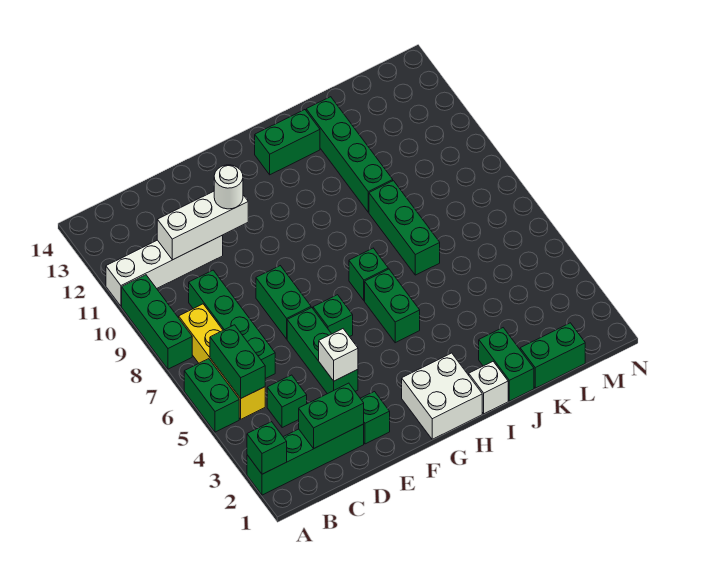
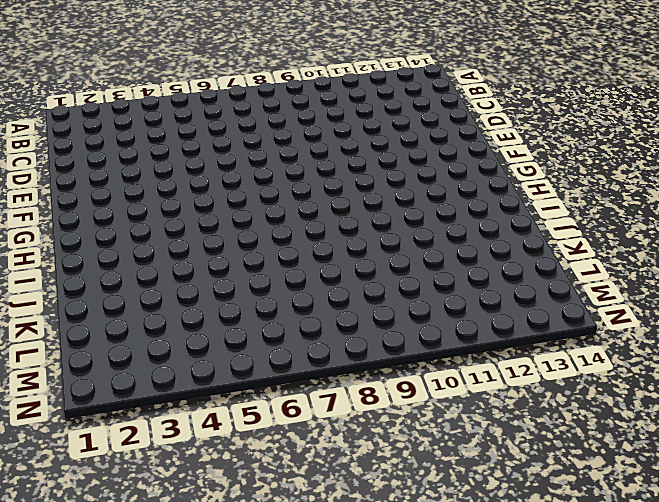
none -> green 1x4 brick [247,424,364,495]
none -> green 1x2 brick [184,359,239,432]
none -> green 1x3 brick [122,275,192,369]

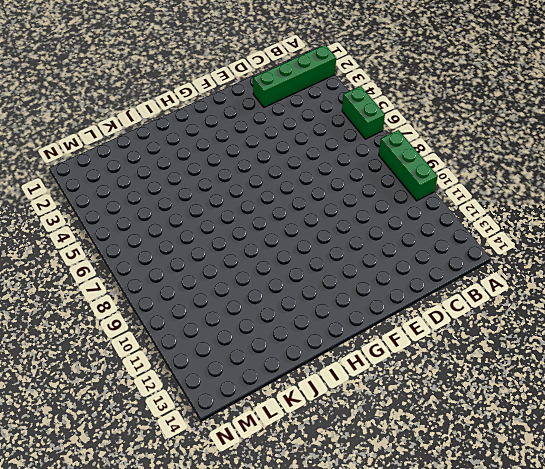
none -> white 1x4 brick [106,235,223,306]
none -> yellow 1x4 brick [179,304,265,419]
none -> green 1x1 brick [267,375,307,428]

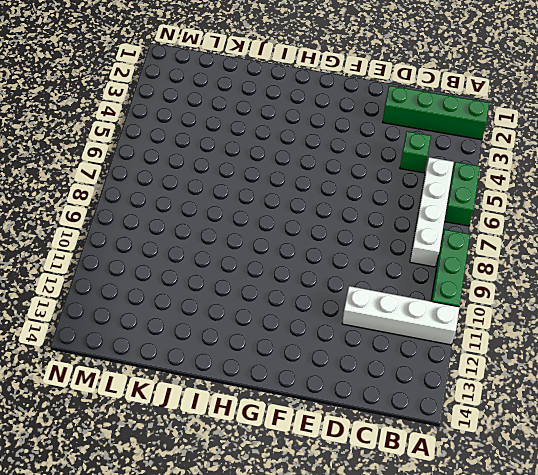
white 1x4 brick [410,157,454,267] -> yellow 1x4 brick [179,304,265,419]
none -> green 1x4 brick [189,270,275,379]
none -> green 1x1 brick [360,392,390,444]
none -> green 1x3 brick [287,308,358,394]

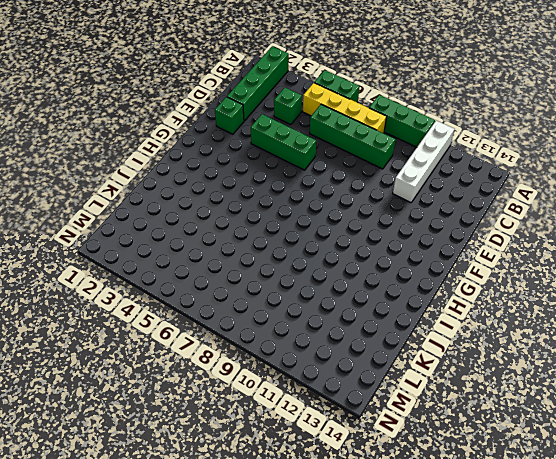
none -> green 1x2 brick [256,266,311,339]
none -> green 1x1 brick [313,295,353,337]
none -> white 2x2 brick [402,353,482,439]

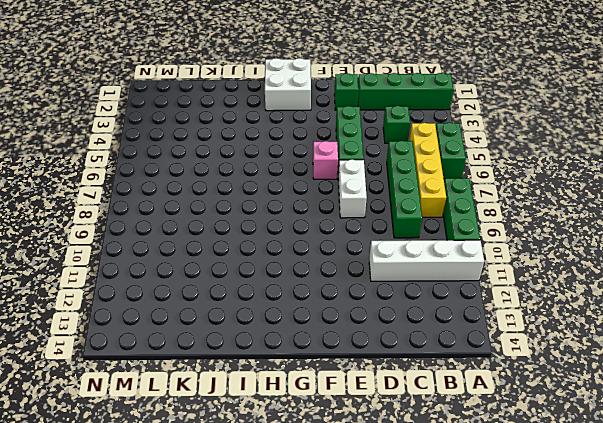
white 1x2 brick [338,159,367,218] -> green 1x2 brick [256,266,311,339]
pink 1x1 brick [313,141,338,179] -> green 1x1 brick [313,295,353,337]
none -> green 1x2 brick [365,269,420,343]
none -> green 1x1 brick [349,248,388,301]
none -> green 1x2 brick [255,110,320,175]

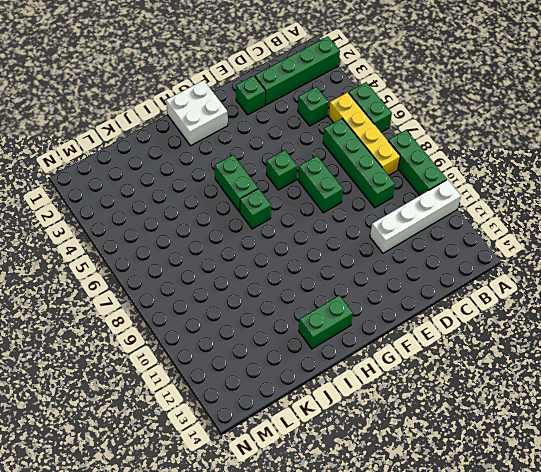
none -> green 1x3 brick [287,308,358,394]
none -> white 1x1 brick [469,362,508,414]
none -> green 1x2 brick [479,328,534,401]

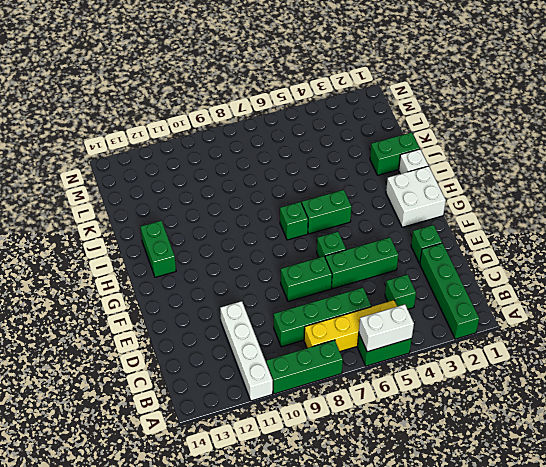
white 1x2 brick [359,304,414,352] -> none
none -> green 1x3 brick [369,181,440,275]
none -> green 1x4 brick [306,97,393,212]
none -> green 1x2 brick [520,323,585,388]

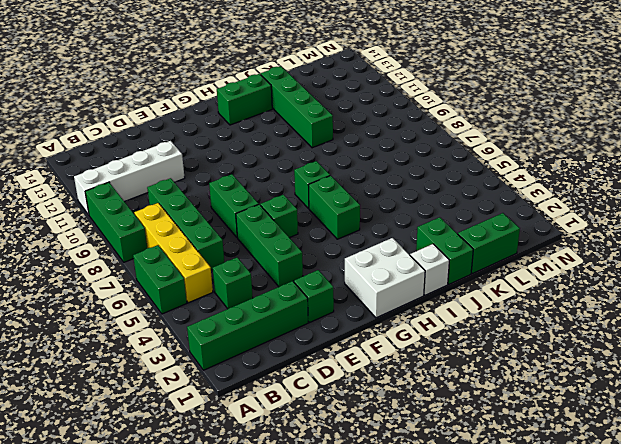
none -> green 1x3 brick [369,181,440,275]
none -> green 1x1 brick [247,422,287,474]
none -> green 1x2 brick [210,325,265,398]

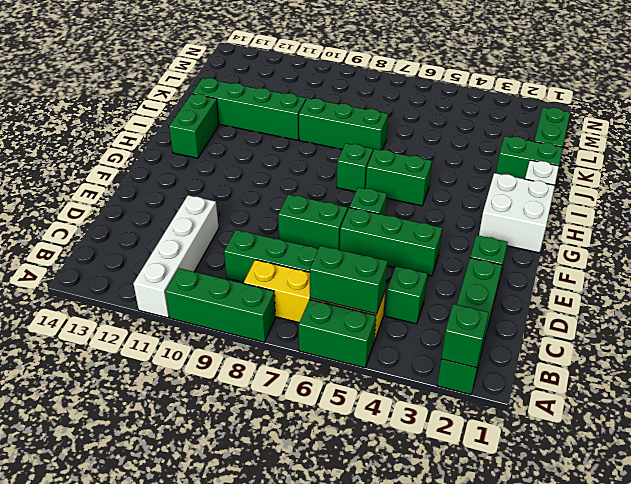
none -> green 1x2 brick [299,383,364,448]
none -> white 1x3 brick [157,191,248,260]
none -> white 1x1 brick [319,329,358,381]

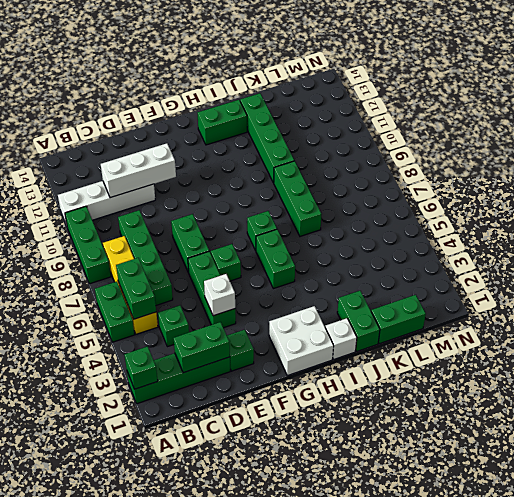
none -> white 1x1 round brick [214,165,243,209]

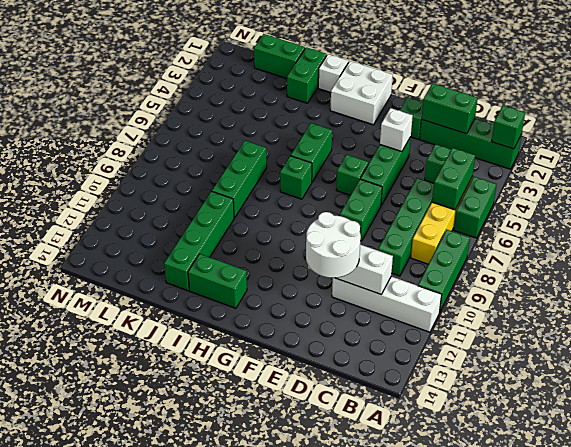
white 2x2 round brick [306,212,361,278] -> white 1x1 round brick [214,165,243,209]

